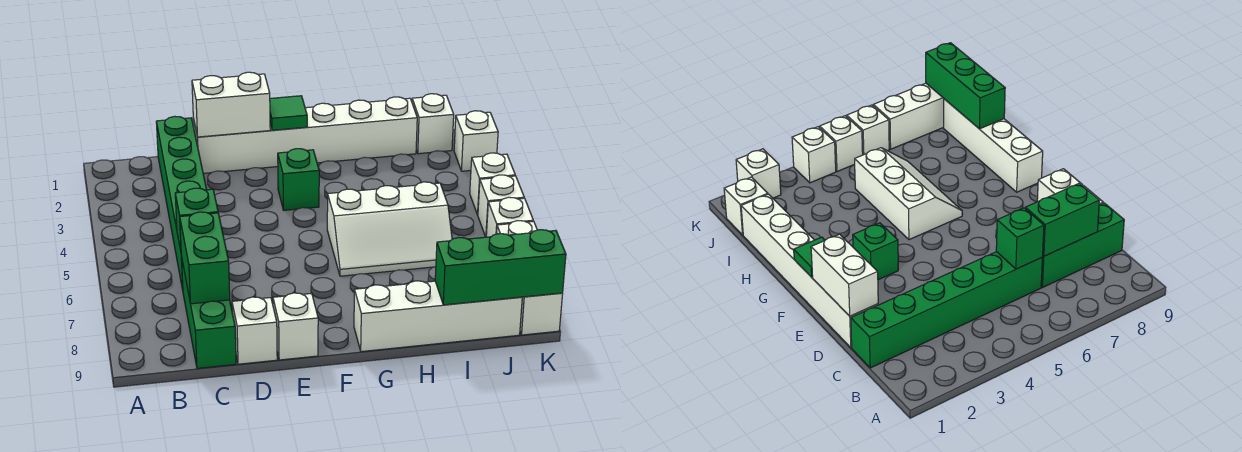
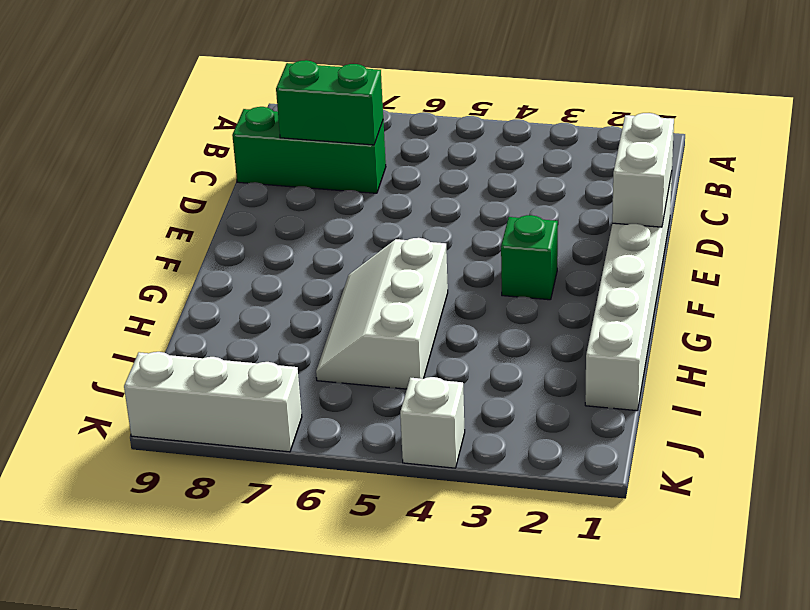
none -> green 1x6 brick [156,116,207,290]
none -> white 1x1 brick [232,297,277,364]
none -> white 1x1 brick [273,293,318,360]

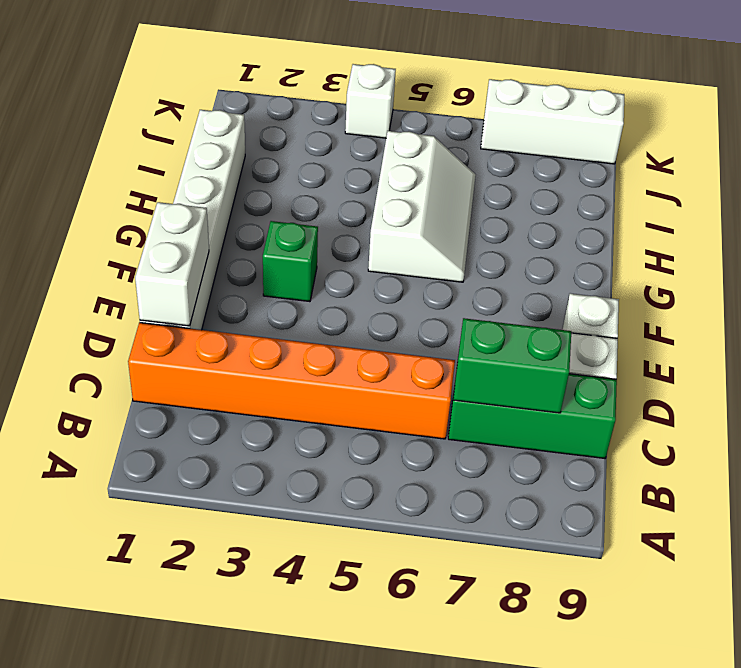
orange 1x6 brick [128,323,455,439] -> green 1x6 brick [156,116,207,290]
none -> white 1x4 brick [354,281,522,352]
none -> white 1x1 brick [412,94,454,154]
none -> white 1x1 brick [454,111,498,171]

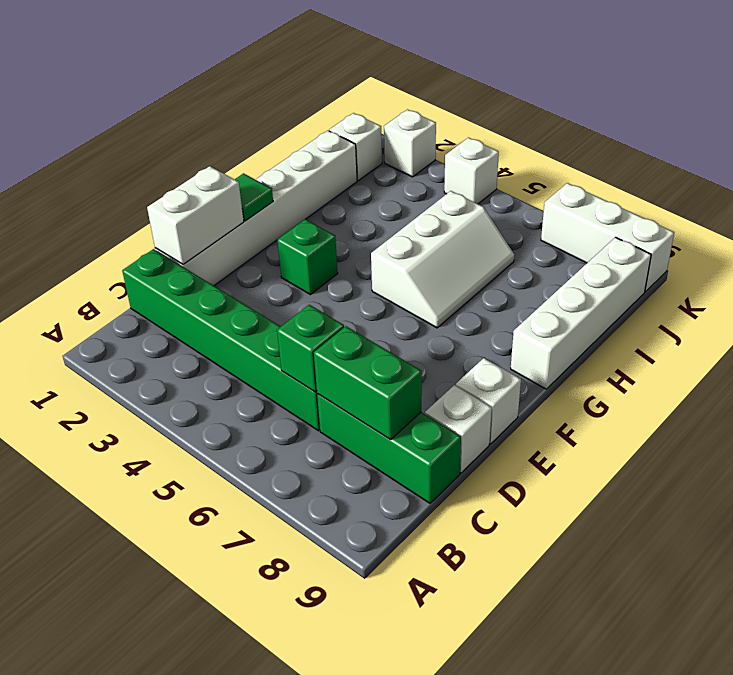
none -> white 1x1 brick [478,175,524,237]
none -> white 1x1 brick [486,197,533,237]
none -> green 1x3 brick [435,230,566,305]

